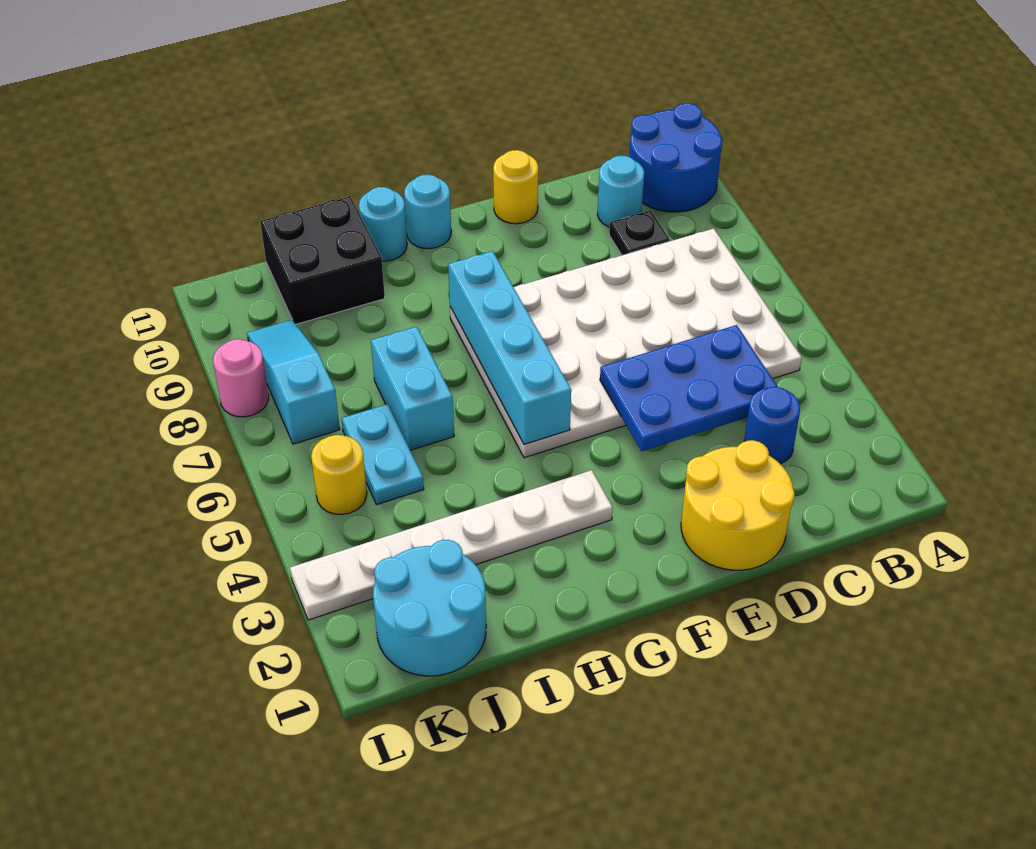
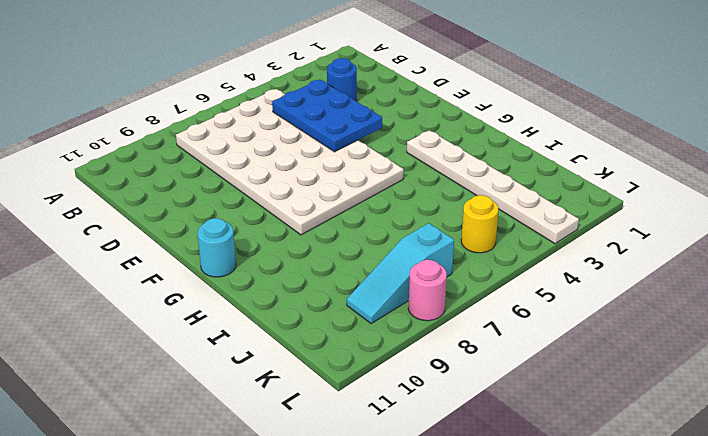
none -> blue 2x2 round brick [629,103,722,212]
none -> black 1x1 plate [609,211,670,255]
none -> cyan 1x1 round brick [597,156,644,227]

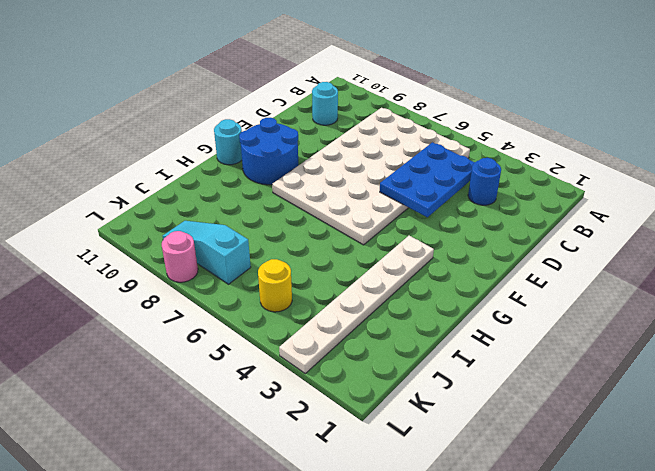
blue 2x2 round brick [239,118,298,185] -> blue 2x2 round brick moved to [629,103,722,212]
none -> black 1x1 plate [609,211,670,255]
none -> yellow 2x2 round brick [681,440,794,570]
none -> yellow 1x1 round brick [493,150,538,224]

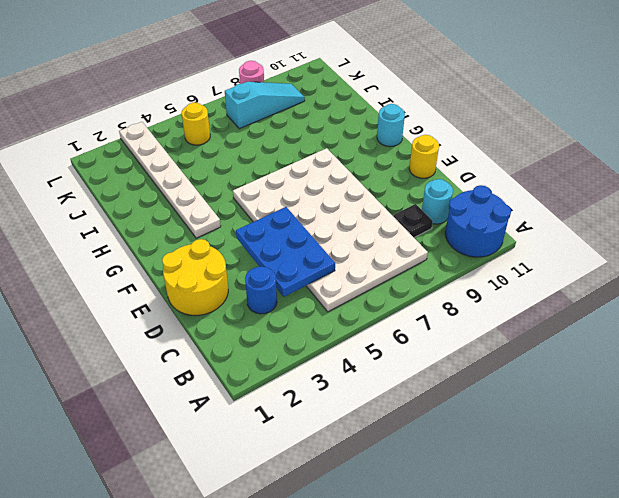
none -> cyan 1x1 round brick [359,187,407,261]
none -> cyan 1x2 brick [371,327,454,450]
none -> black 2x2 brick [260,196,385,324]

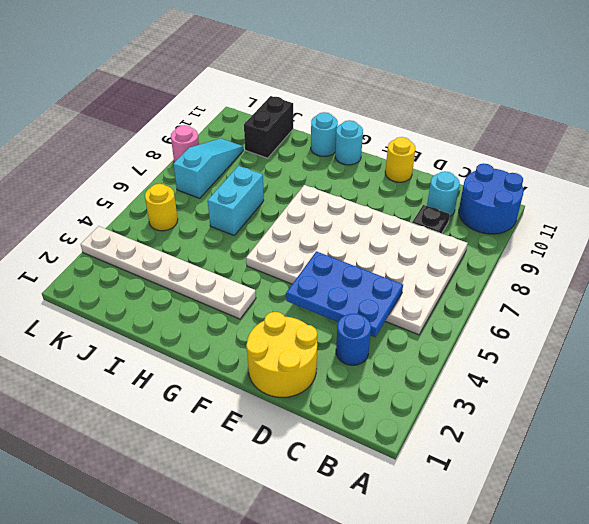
black 1x2 brick [244,96,293,158] -> black 2x2 brick [260,196,385,324]
none -> cyan 2x2 round brick [373,540,486,676]
none -> cyan 1x2 plate [341,404,424,505]
none -> cyan 1x4 brick [448,251,571,445]

